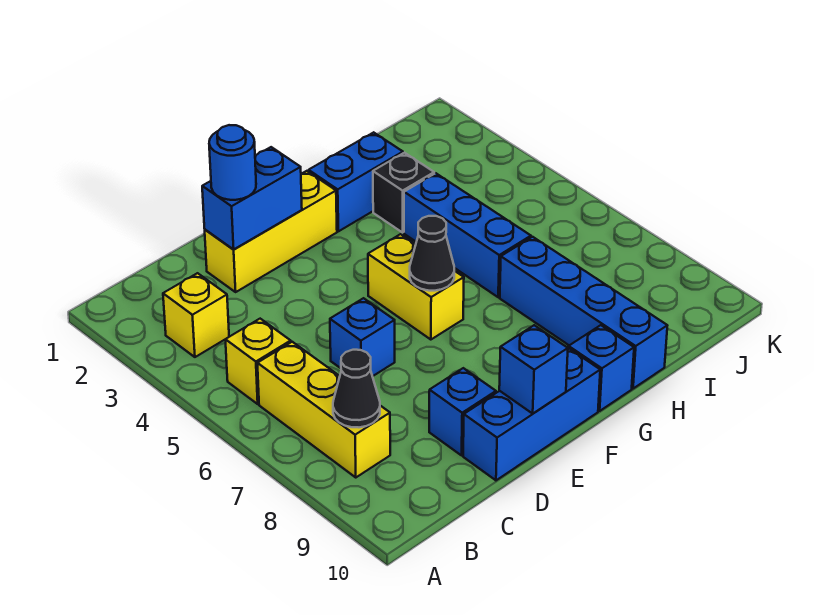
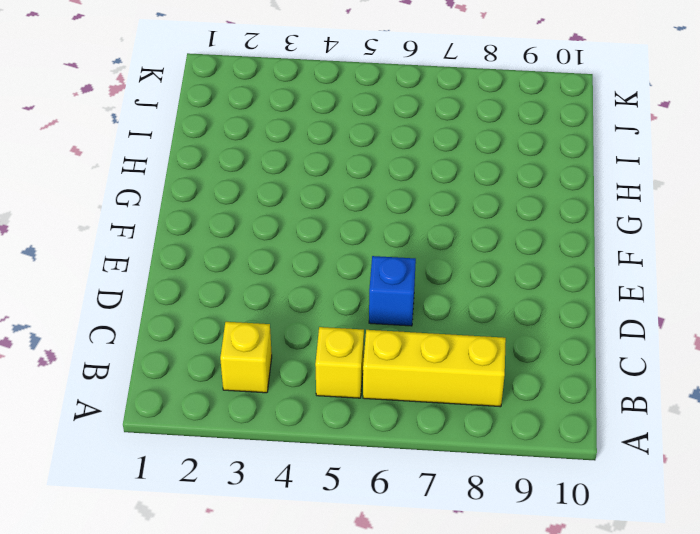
none -> yellow 1x3 brick [205,171,337,292]
none -> blue 1x1 brick [429,368,496,455]
none -> blue 1x3 brick [463,347,600,480]

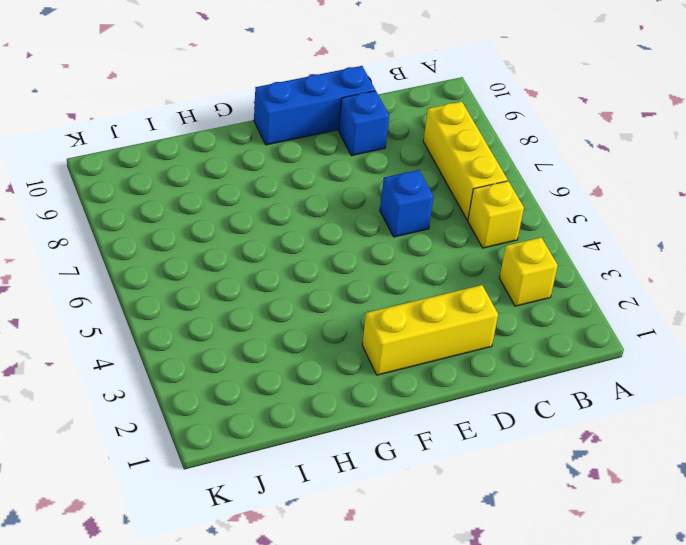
none -> yellow 1x2 brick [368,234,464,340]
none -> blue 1x2 brick [309,132,403,231]
none -> blue 1x1 brick [569,325,634,411]

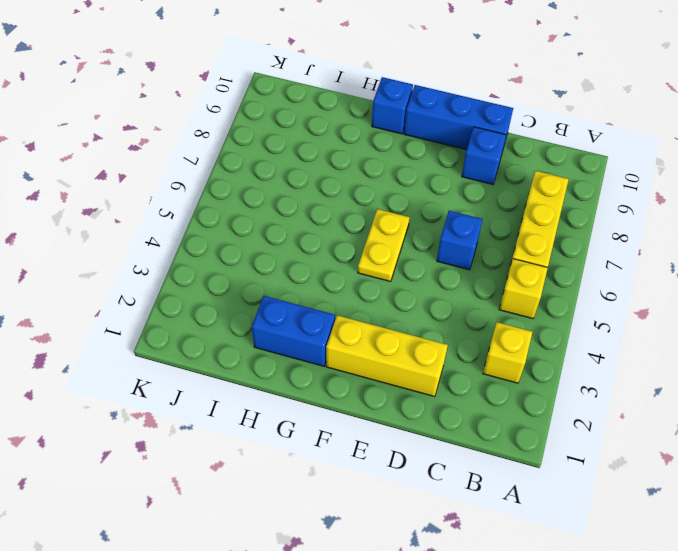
yellow 1x2 plate [358,209,410,282] -> yellow 1x2 brick [368,234,464,340]
none -> black 1x1 brick [373,153,434,232]
none -> blue 1x3 brick [404,173,531,297]
none -> blue 1x4 brick [500,237,667,389]

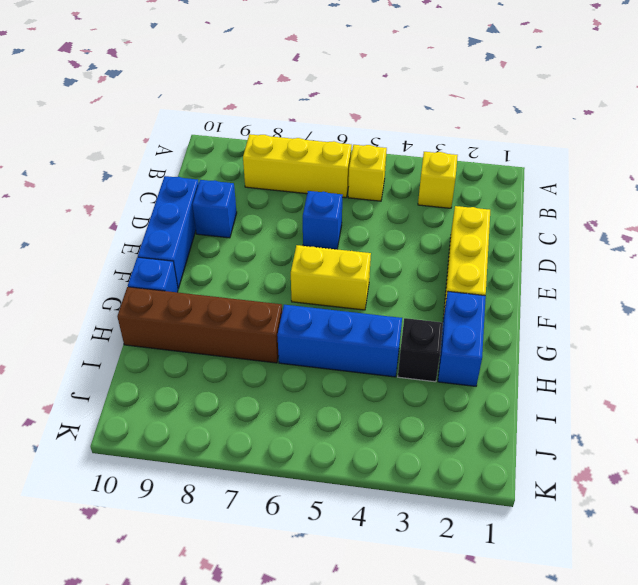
brown 1x4 brick [117,287,282,363] -> blue 1x4 brick [500,237,667,389]
none -> black 1x1 cone [333,350,380,427]
none -> blue 1x2 brick [202,147,302,250]
none -> blue 1x1 brick [499,325,568,413]

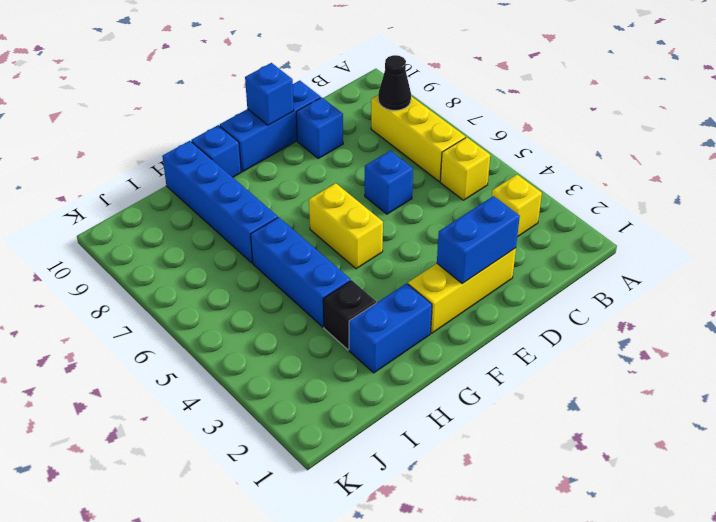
none -> black 1x1 cone [410,216,454,291]
none -> blue 1x1 round brick [209,125,256,200]

